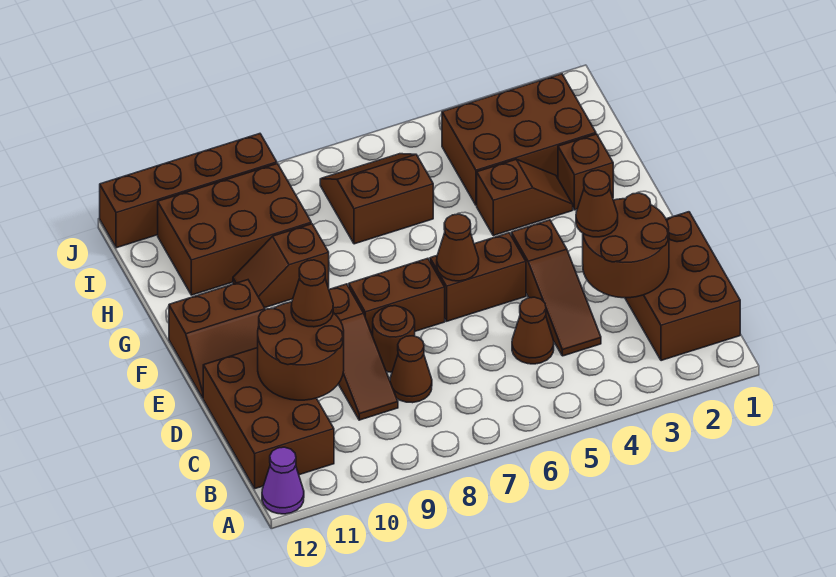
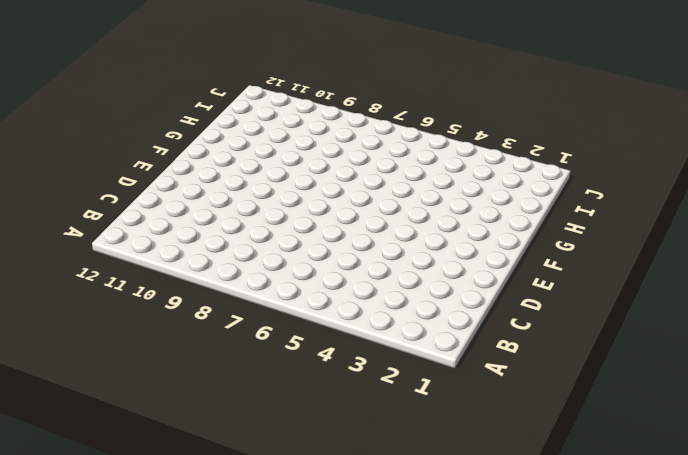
none -> purple 1x1 cone [262,447,304,514]
none -> brown 2x3 brick [625,212,740,361]
none -> brown 2x3 brick [203,348,334,489]

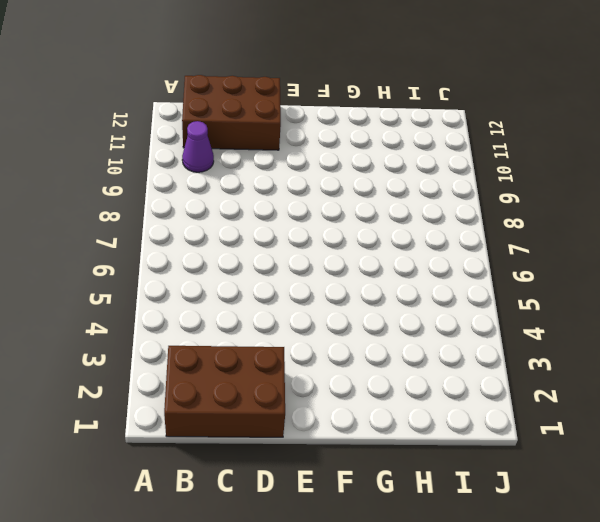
purple 1x1 cone [182,121,214,172] -> purple 1x1 cone moved to [262,447,304,514]
none -> brown 1x3 slope [511,220,601,356]
none -> brown 1x1 cone [512,297,554,364]
none -> brown 1x1 cone [390,336,432,403]

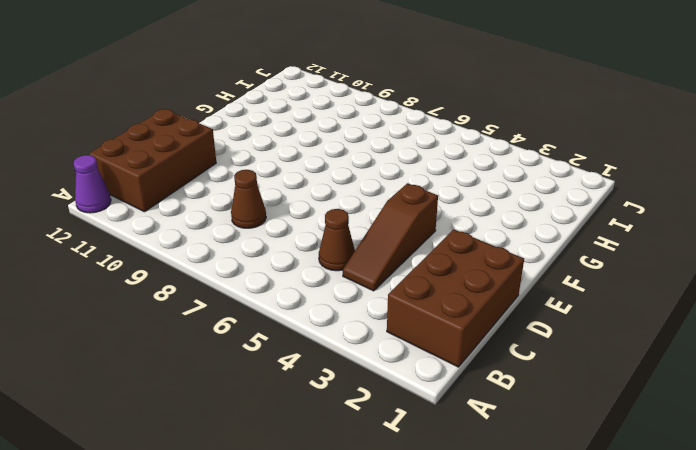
none -> brown 1x3 slope [329,284,398,420]
none -> brown 1x1 round brick [373,306,415,372]
none -> brown 1x2 brick [430,233,526,321]

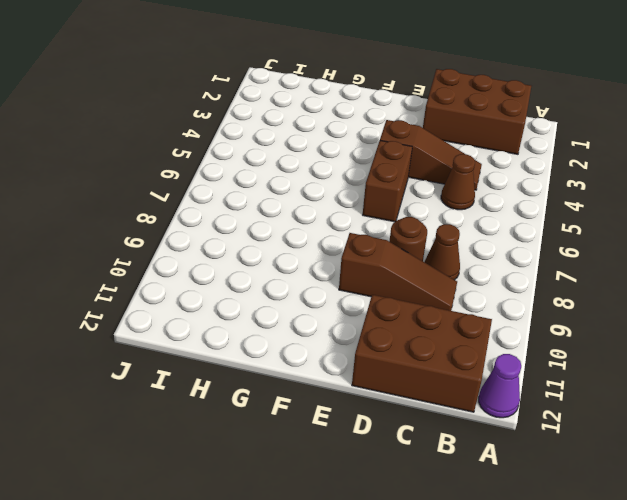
none -> brown 1x2 brick [349,258,445,336]
none -> brown 2x2 slope [169,280,265,398]
none -> brown 1x1 brick [558,134,613,210]

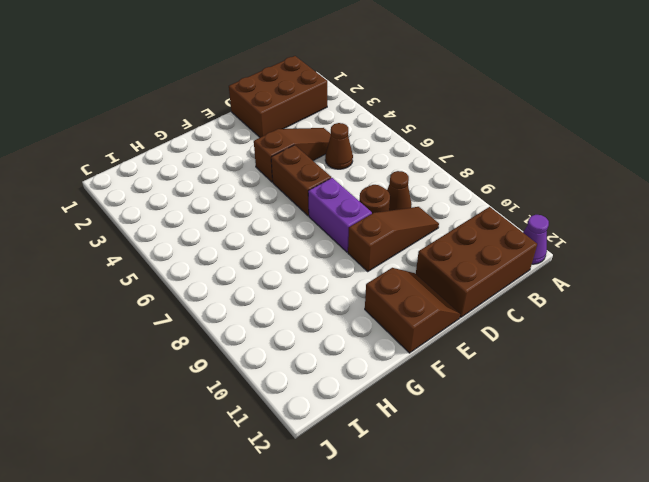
purple 1x2 brick [308,178,372,252] -> brown 1x2 brick [349,258,445,336]
none -> brown 1x1 brick [558,134,613,210]
none -> brown 1x2 slope [477,159,573,236]
none -> brown 1x2 slope [233,224,329,308]

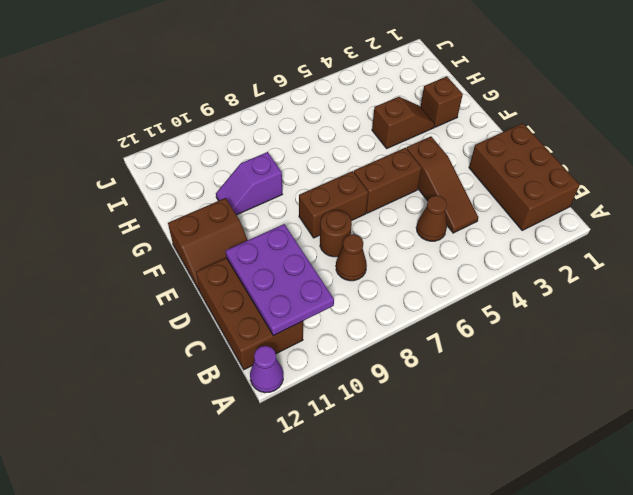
purple 2x3 plate [226,224,334,336] -> brown 2x2 round brick [258,302,344,400]
purple 1x2 slope [216,152,282,215] -> brown 1x2 slope [233,224,329,308]
none -> brown 1x3 slope [329,284,398,420]
none -> brown 2x3 brick [442,74,596,205]
none -> brown 2x2 slope [320,154,433,244]

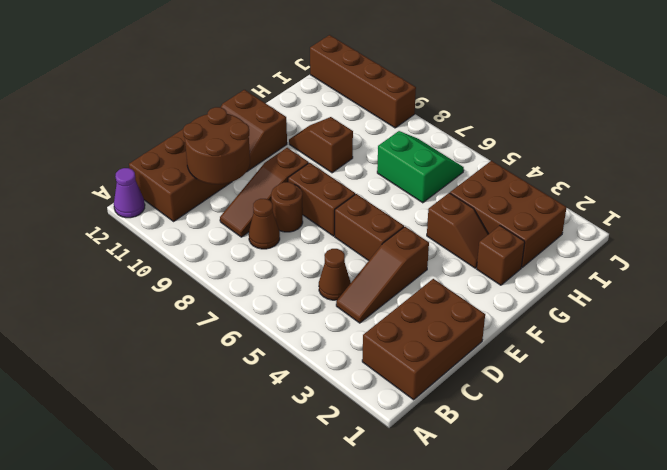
green 2x2 slope [377,131,464,203] -> brown 2x2 slope [320,154,433,244]
none -> brown 2x3 brick [158,164,311,295]
none -> brown 2x2 round brick [583,193,669,298]
none -> brown 1x1 cone [437,214,479,281]

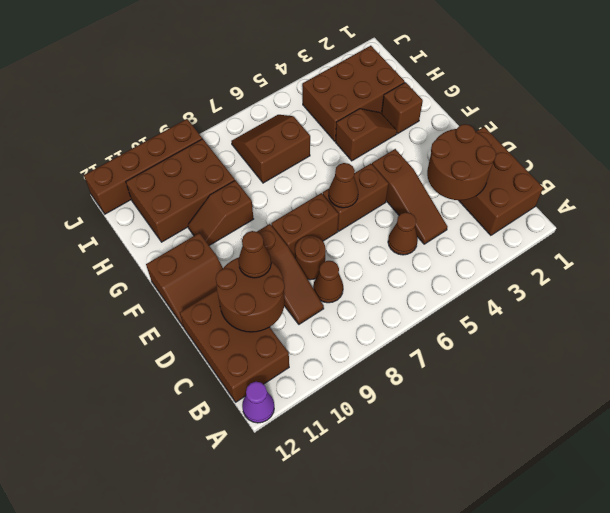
none -> brown 1x1 cone [576,170,618,237]

